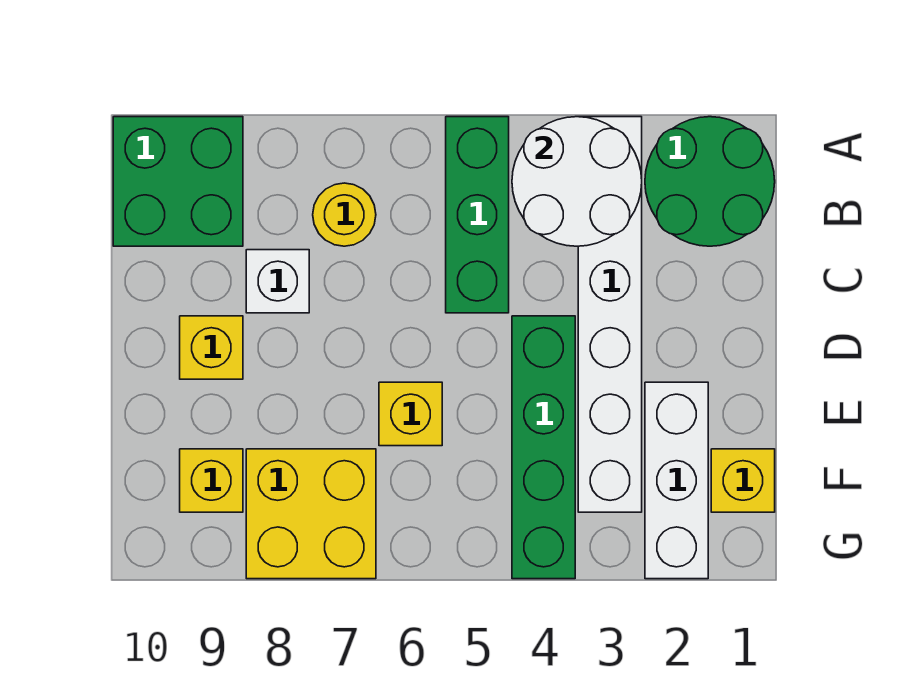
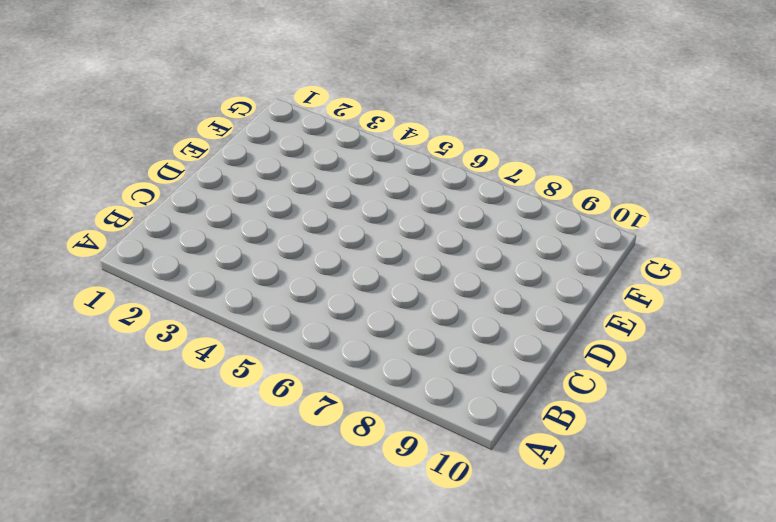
none -> green 2x2 round brick [645,117,775,246]
none -> white 1x6 brick [578,117,642,512]
none -> green 1x3 brick [446,117,509,313]

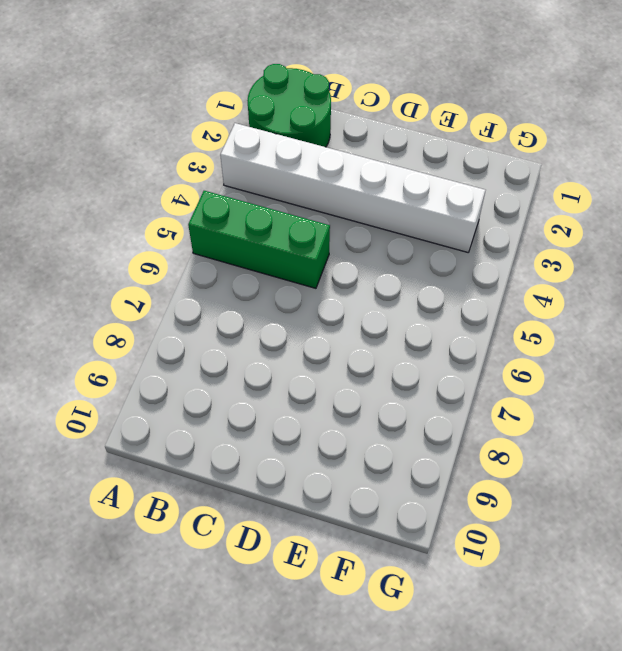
none -> green 2x2 brick [113,117,243,246]
none -> yellow 1x1 round brick [313,183,376,246]
none -> white 1x1 brick [246,250,309,313]

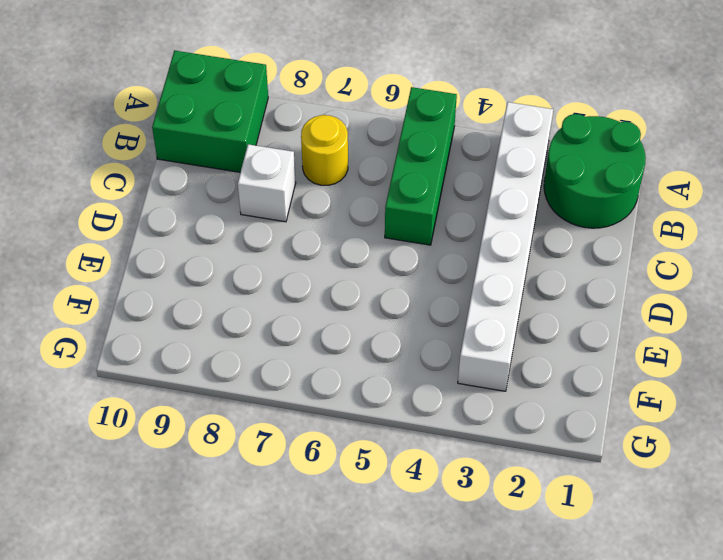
none -> green 1x4 brick [512,316,575,579]
none -> yellow 1x1 brick [180,316,243,379]
none -> white 1x3 brick [645,382,708,579]

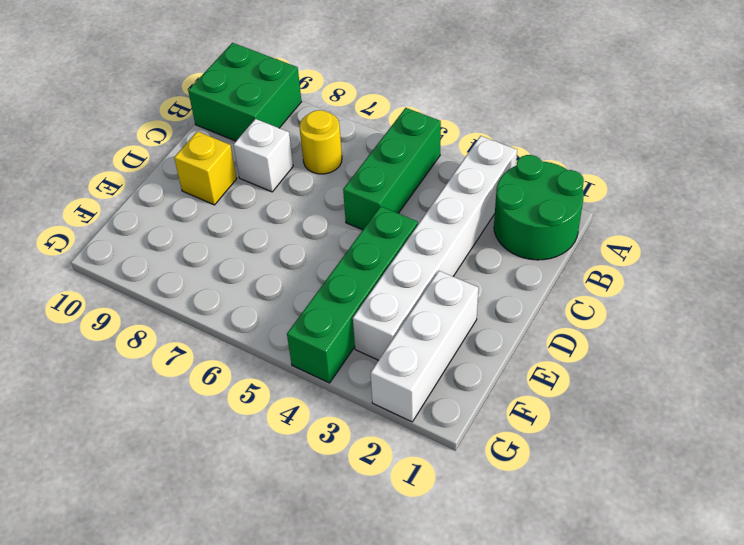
none -> yellow 1x1 brick [379,382,442,446]
none -> yellow 1x1 brick [711,449,775,512]
none -> yellow 2x2 brick [246,449,376,579]

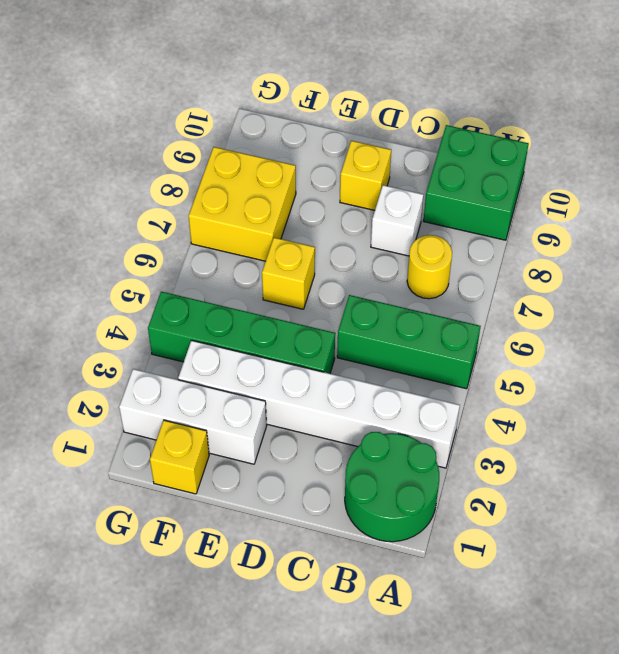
none -> yellow 1x1 brick [180,449,243,512]
none -> white 2x2 round brick [512,117,642,246]

